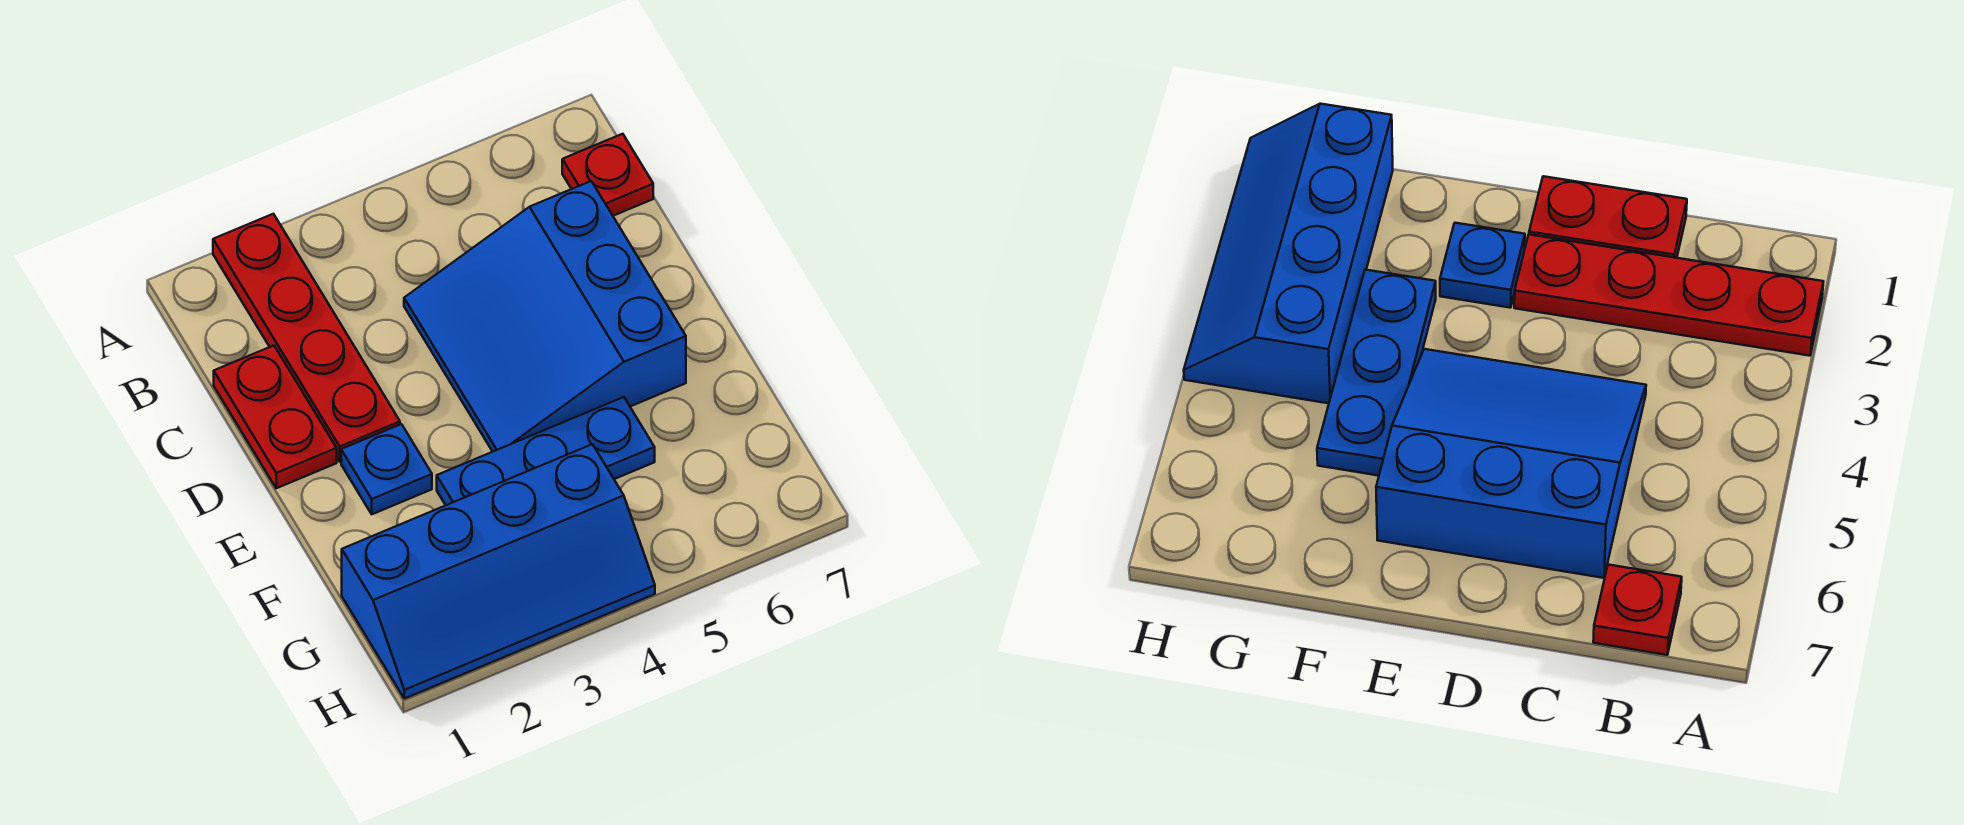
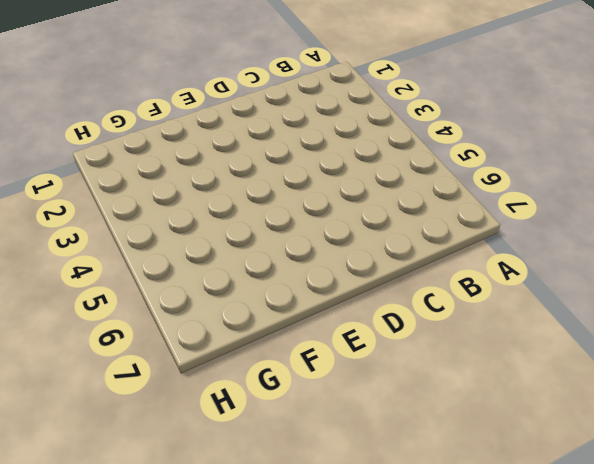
none -> red 1x4 plate [213,214,400,462]
none -> red 1x1 plate [562,134,653,216]

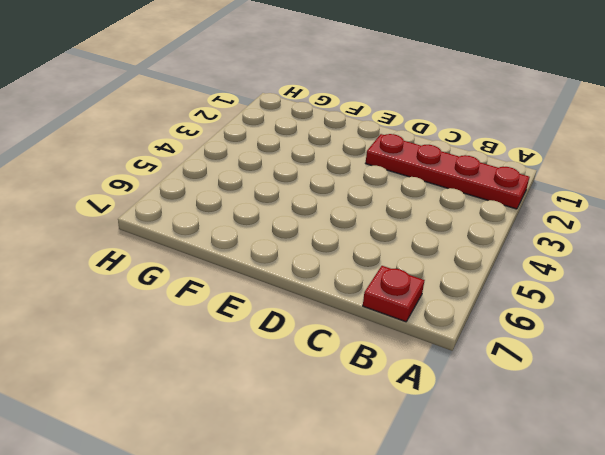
none -> red 1x2 plate [214,346,337,488]
none -> blue 3x3 slope [404,181,686,452]

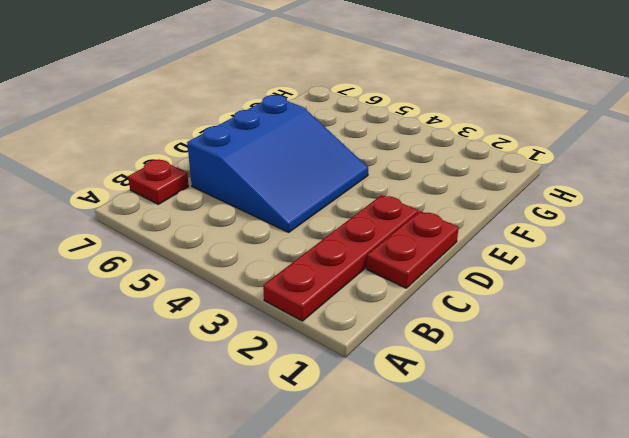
none -> blue 1x1 plate [341,424,432,514]
none -> blue 1x3 plate [437,397,655,505]

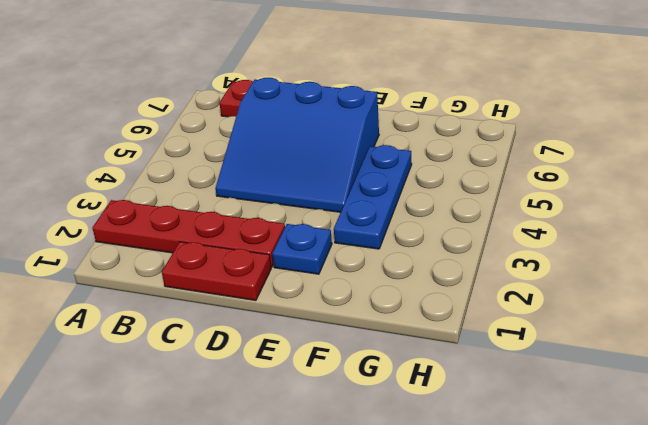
none -> blue 2x4 slope [342,444,655,699]

